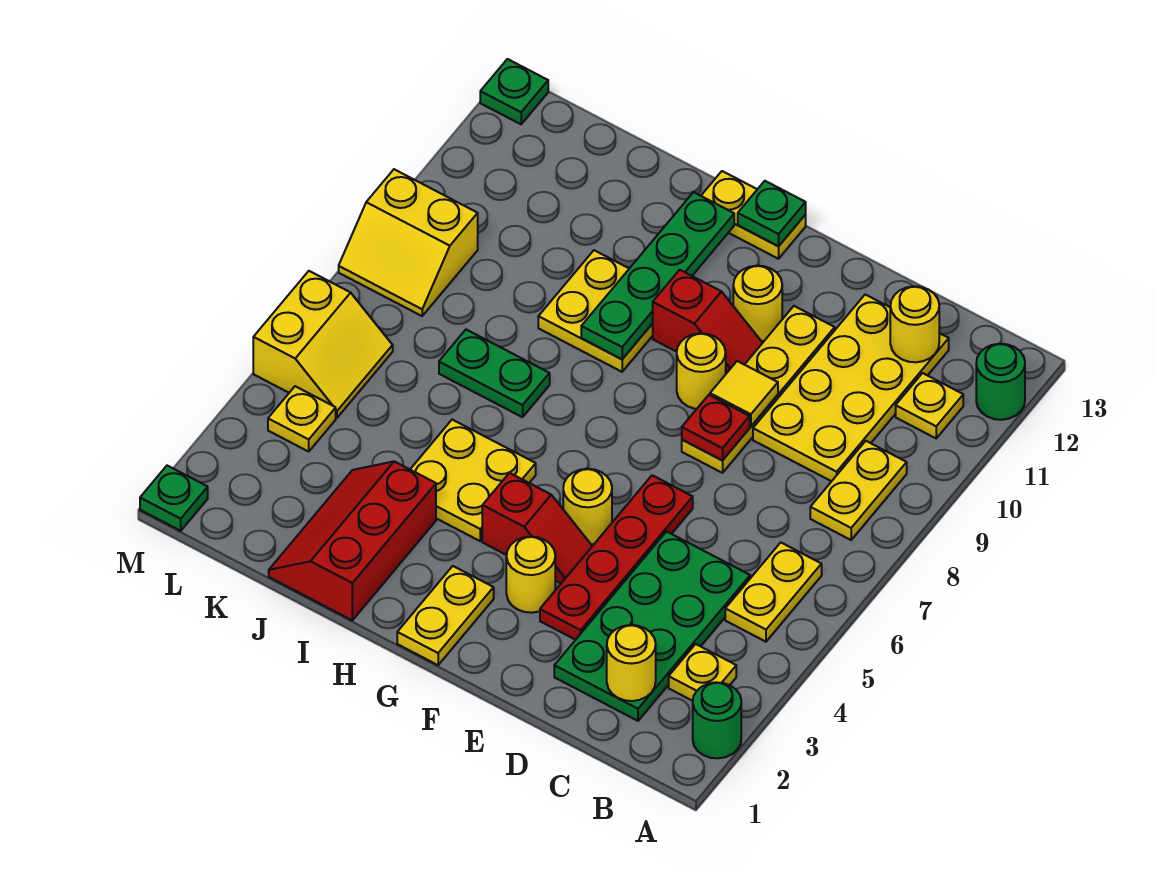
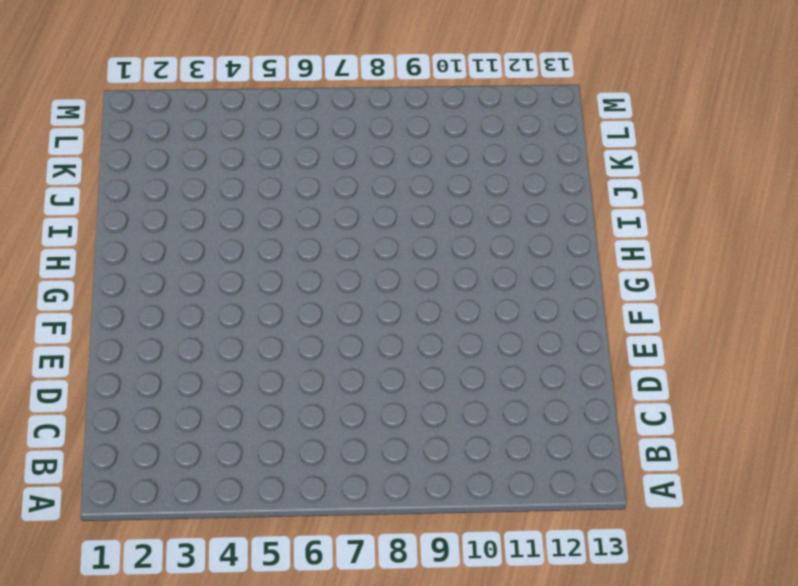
none -> green 1x1 round brick [693,682,741,758]
none -> green 1x1 round brick [976,344,1025,420]
none -> yellow 1x1 plate [669,644,736,701]
none -> yellow 1x2 plate [725,543,822,642]

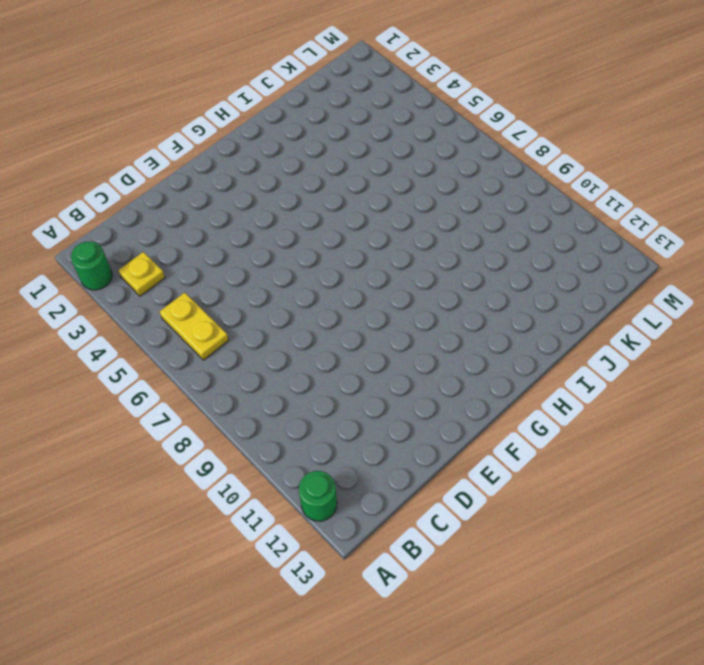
none -> yellow 1x2 plate [810,441,907,540]
none -> yellow 1x1 plate [896,373,963,438]
none -> green 2x4 plate [554,532,750,721]
none -> yellow 2x4 plate [753,294,949,481]

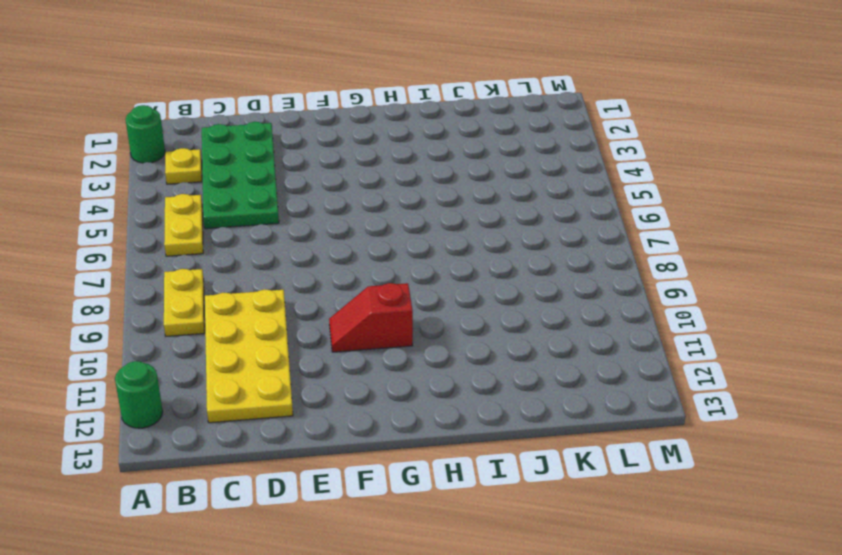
none -> yellow 1x1 plate [896,373,963,438]
none -> red 1x4 plate [540,475,693,640]
none -> yellow 1x4 plate [682,306,835,473]
none -> yellow 1x1 round brick [506,537,555,613]

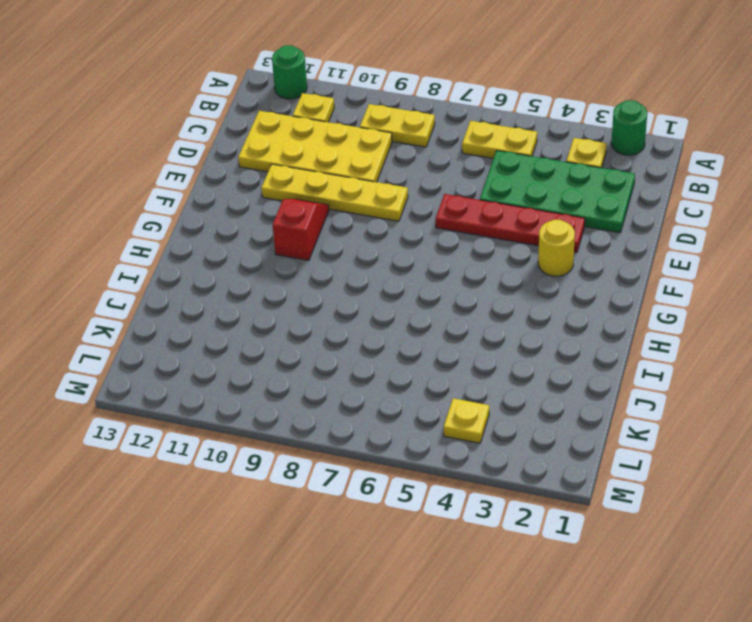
none -> red 1x2 slope [482,473,592,583]
none -> yellow 1x1 round brick [563,469,612,544]
none -> yellow 1x1 round brick [677,333,726,409]
none -> yellow 1x1 round brick [733,266,782,341]

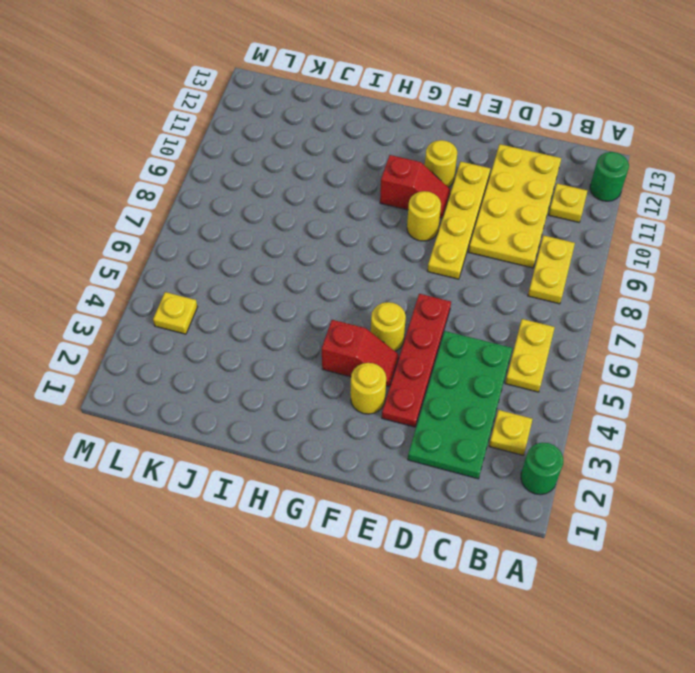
none -> yellow 1x2 plate [397,566,494,665]
none -> yellow 1x2 plate [701,171,806,259]
none -> yellow 2x2 plate [410,420,536,541]
none -> yellow 2x2 plate [538,250,653,372]

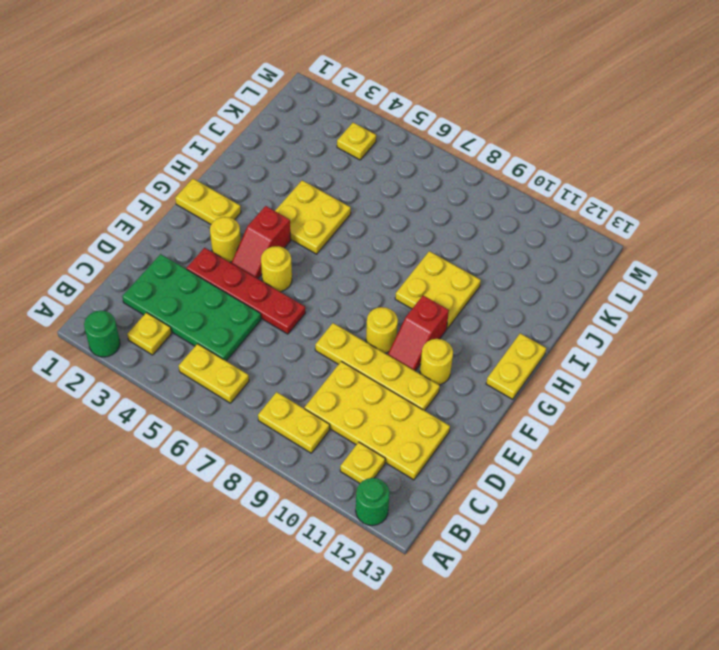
none -> red 2x3 slope [269,461,436,620]
none -> green 1x2 plate [439,330,550,417]
none -> yellow 2x2 slope [253,271,393,418]
none -> yellow 2x2 slope [339,169,478,316]

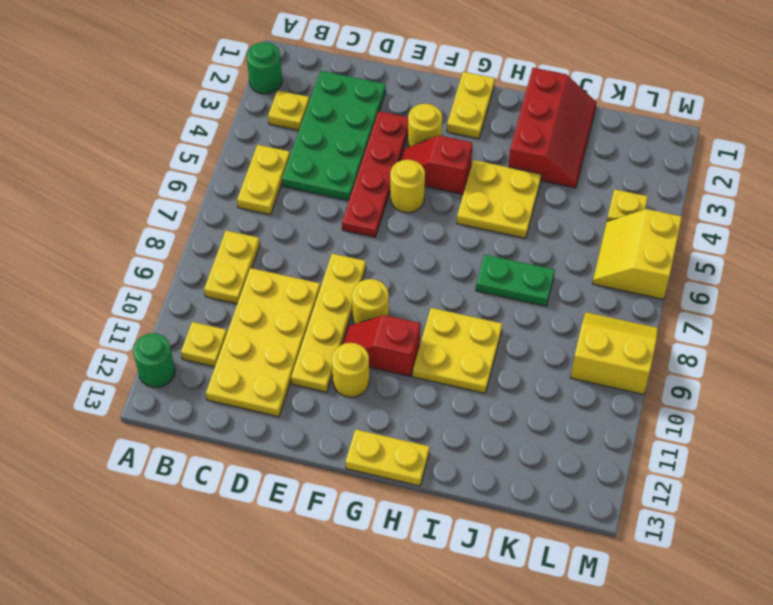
none -> green 1x1 plate [140,466,208,531]
none -> green 1x1 plate [480,59,548,124]
none -> yellow 1x1 round brick [607,625,656,701]
none -> yellow 1x1 round brick [890,286,939,362]

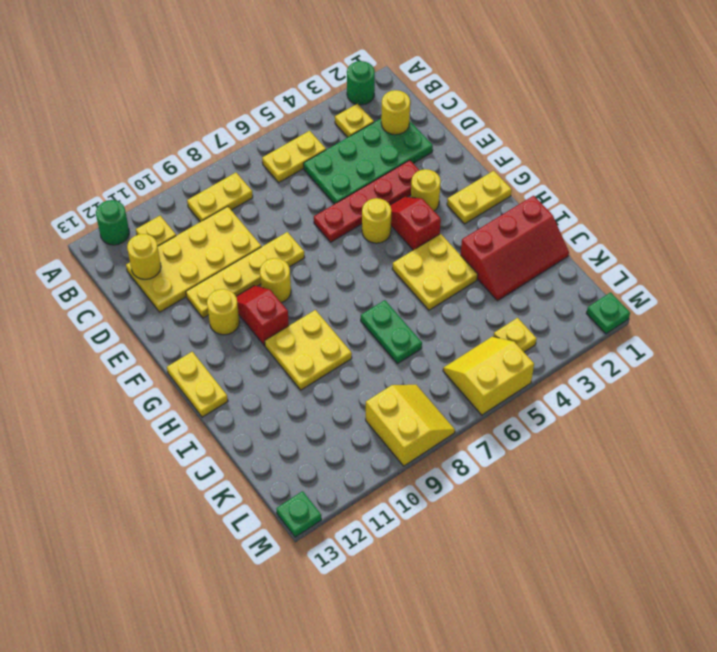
none -> red 1x1 plate [682,395,750,461]
none -> yellow 1x1 tile [710,361,778,426]
none -> green 1x1 plate [738,181,806,246]
none -> green 1x4 plate [581,192,734,359]

